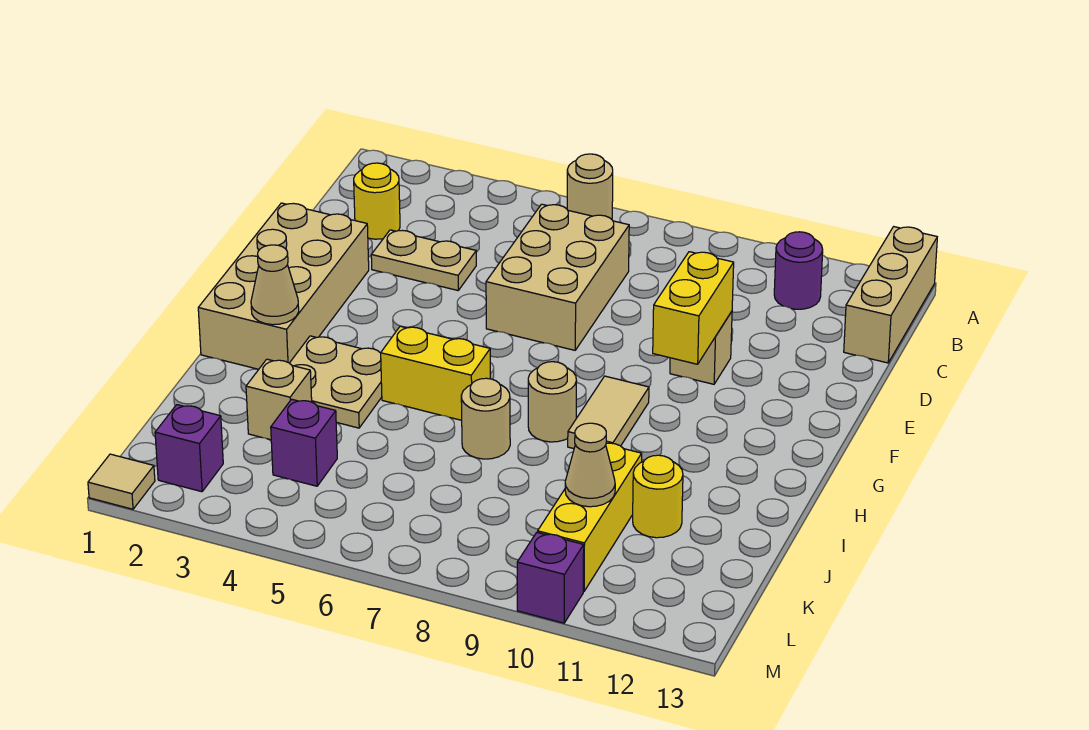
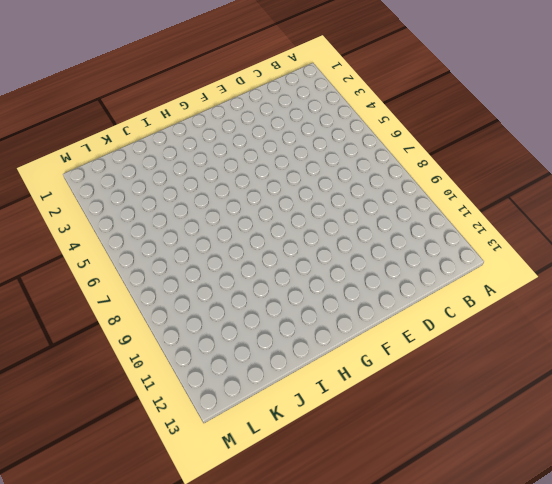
none -> tan 1x1 round brick [567,154,613,219]
none -> tan 1x3 brick [844,227,937,363]
none -> purple 1x1 round brick [774,232,823,309]

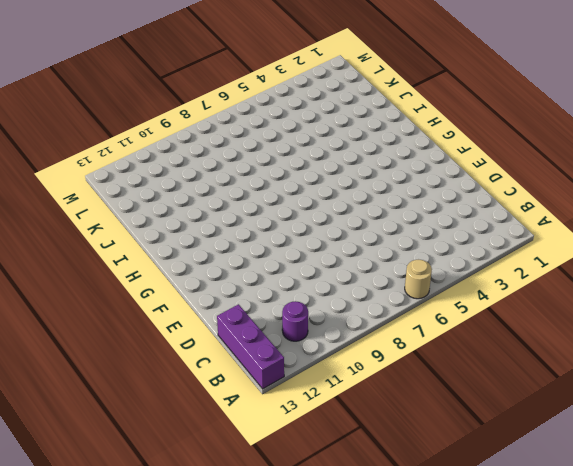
purple 1x3 brick [217,304,284,389] -> tan 1x3 brick [844,227,937,363]
none -> yellow 1x1 round brick [354,163,400,239]
none -> tan 2x3 brick [486,204,629,350]
none -> tan 1x2 plate [371,230,476,290]

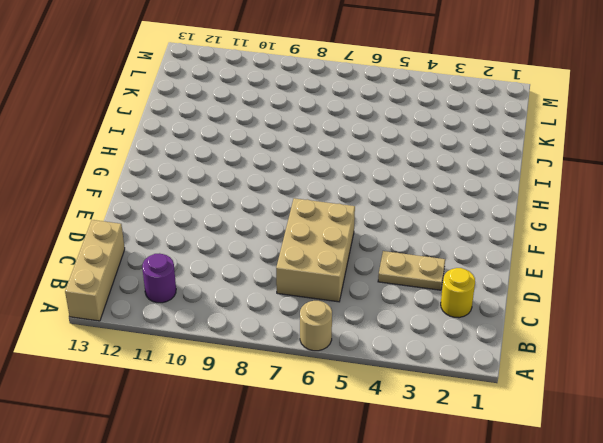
none -> tan 2x4 brick [198,203,369,369]
none -> tan 1x1 brick [670,312,732,384]
none -> tan 1x2 tile [568,376,649,449]

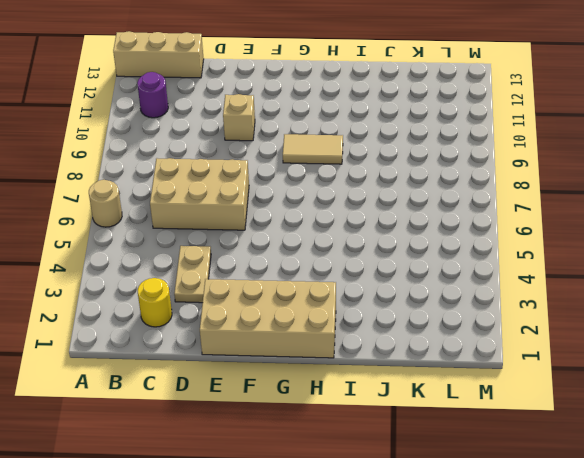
none -> tan 2x2 plate [290,336,382,428]
none -> yellow 1x2 brick [381,326,490,420]
none -> tan 1x1 round brick [528,362,577,442]

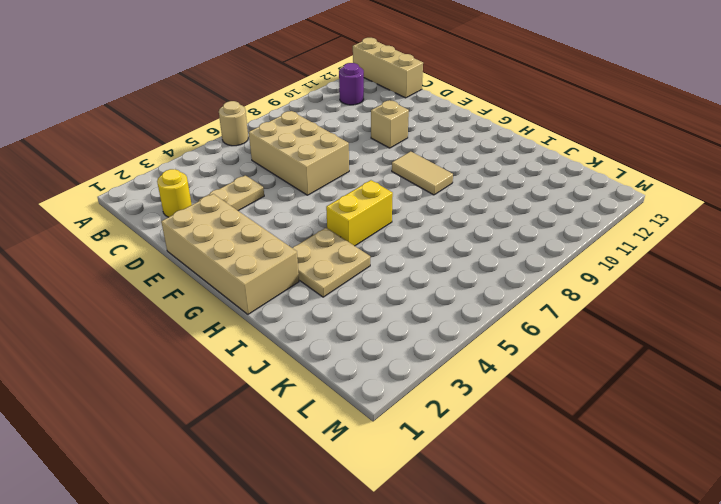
none -> tan 1x1 round brick [528,362,577,442]
none -> tan 1x1 round brick [461,378,510,459]
none -> tan 1x1 brick [246,359,312,440]

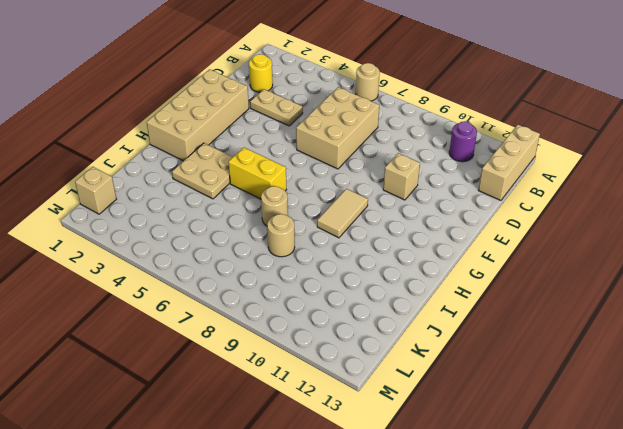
tan 1x1 round brick [267,214,295,257] -> tan 1x1 round brick moved to [528,362,577,442]
tan 1x1 brick [75,167,116,214] -> tan 1x1 brick moved to [246,359,312,440]
none -> yellow 1x3 brick [538,443,642,592]
none -> yellow 1x1 round brick [633,455,683,538]
none -> purple 1x1 brick [271,399,337,486]

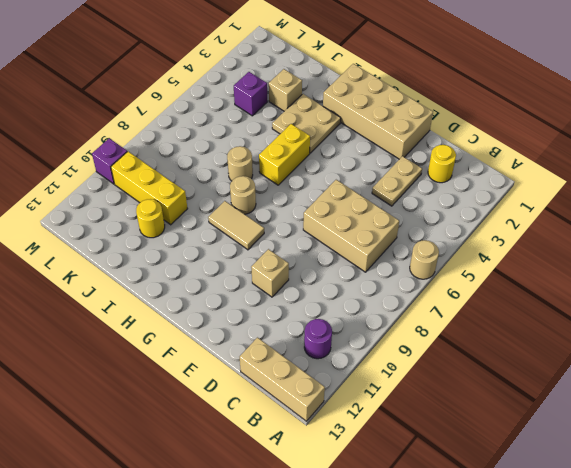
none -> purple 1x1 brick [155,405,223,492]
none -> tan 1x1 tile [88,454,155,509]
none -> yellow 1x2 brick [653,252,734,364]

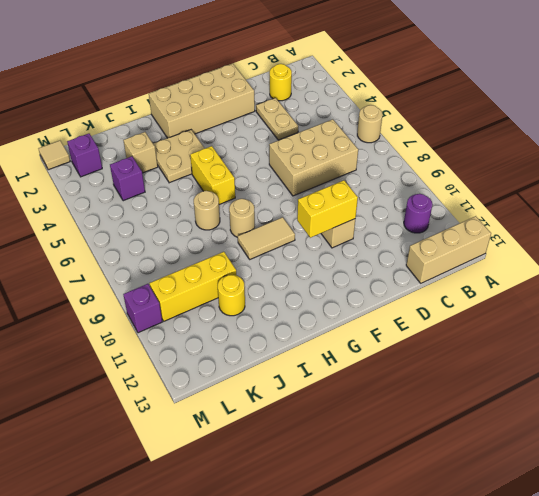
none -> tan 1x1 cone [251,245,299,325]
none -> tan 1x1 cone [565,423,615,507]

